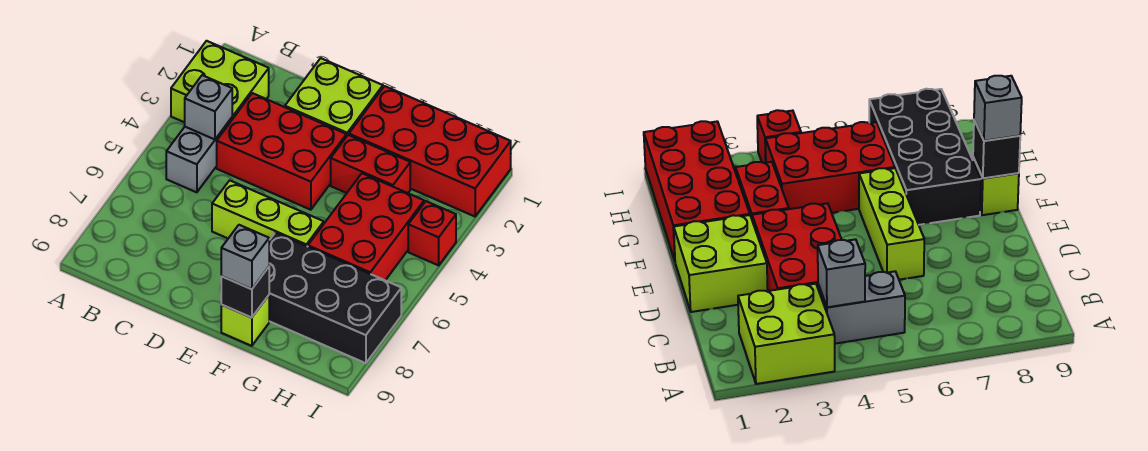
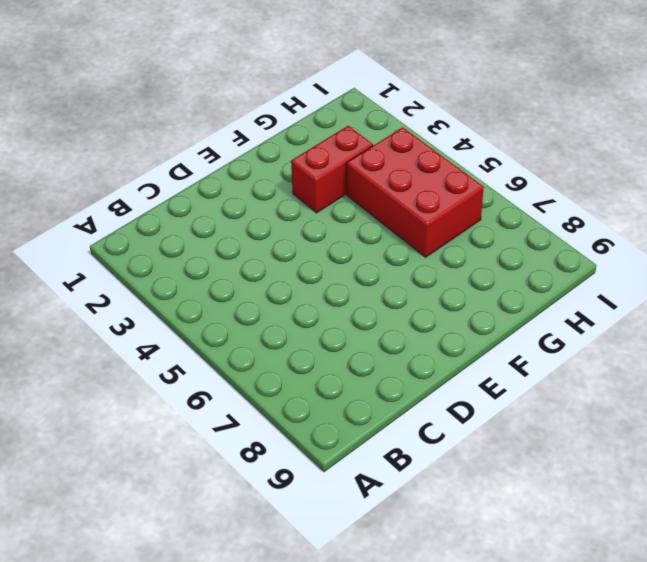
none -> lime 2x2 brick [171,41,269,122]
none -> grey 1x2 brick [166,118,232,192]
none -> red 2x3 brick [217,93,346,210]

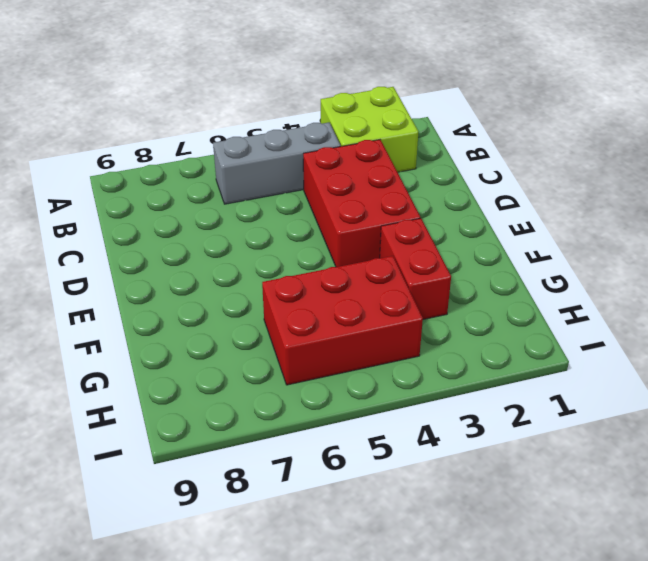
grey 1x3 brick [213,122,341,204] -> grey 1x2 brick [166,118,232,192]
none -> lime 2x2 brick [285,58,383,137]
none -> lime 1x3 brick [212,180,324,247]
none -> red 2x4 brick [349,86,511,216]

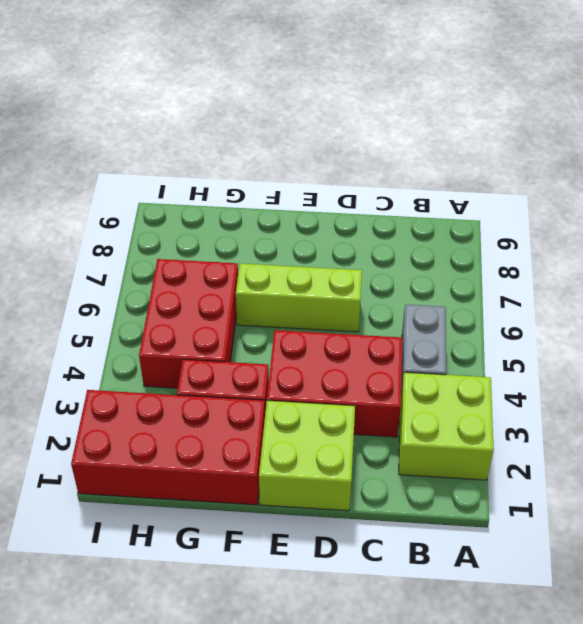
none -> black 2x4 brick [269,233,401,363]
none -> lime 1x1 brick [221,295,269,346]
none -> red 1x1 brick [408,201,456,265]

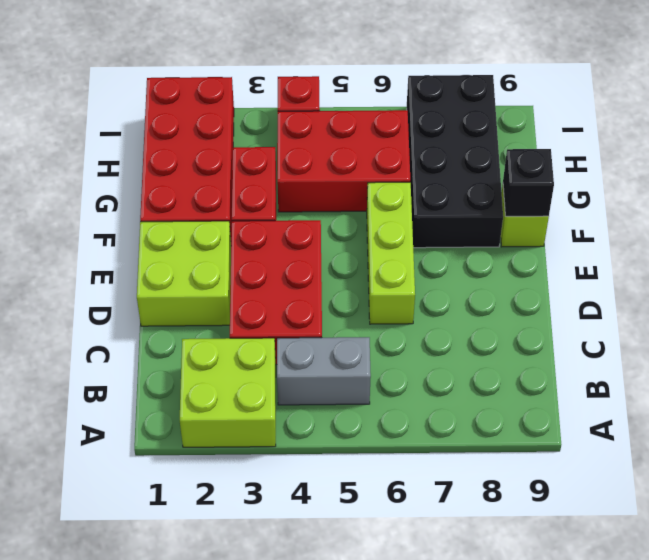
none -> grey 1x1 brick [185,75,232,139]
none -> grey 1x1 brick [221,225,269,289]

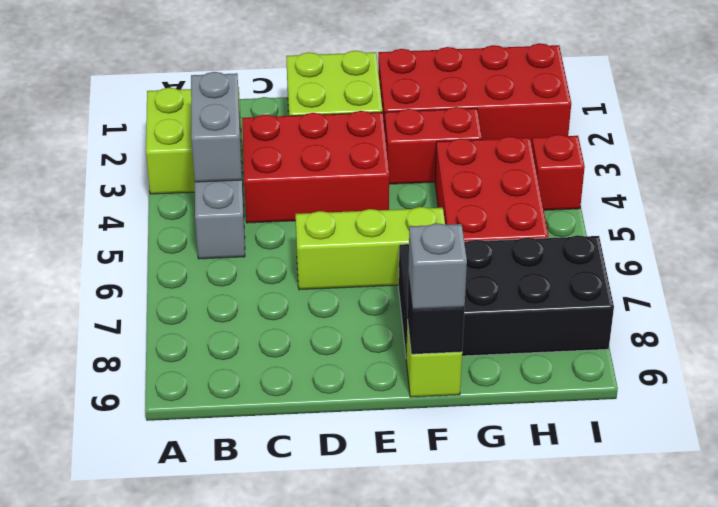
grey 1x2 brick [191,72,242,182] -> grey 1x1 brick [185,75,232,139]

